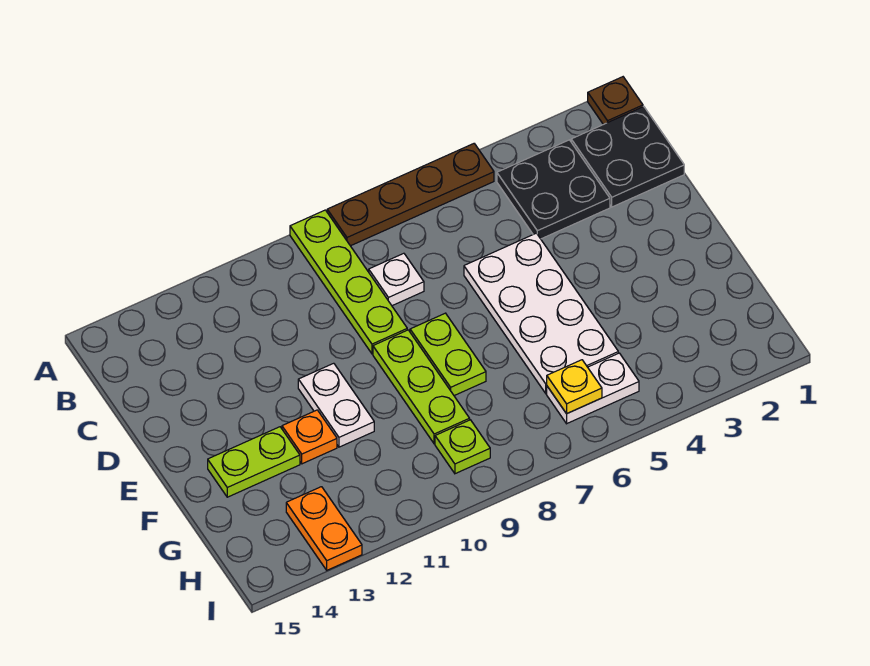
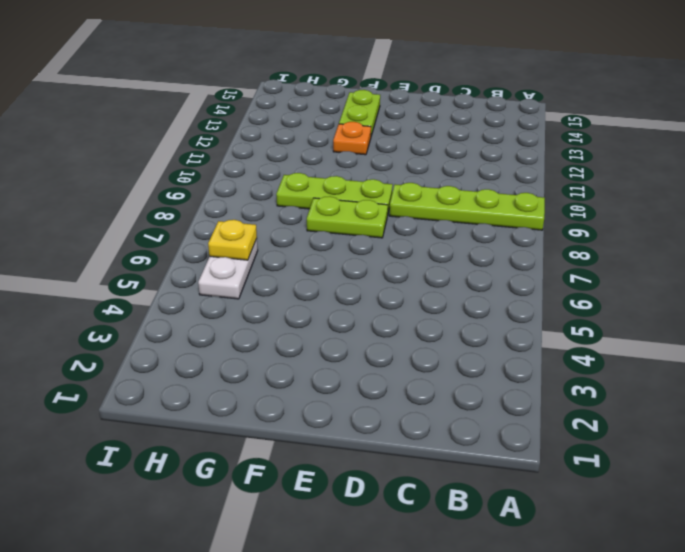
none -> brown 1x1 plate [588,77,643,125]
none -> brown 1x4 plate [327,144,494,246]
none -> black 2x2 plate [571,107,684,207]

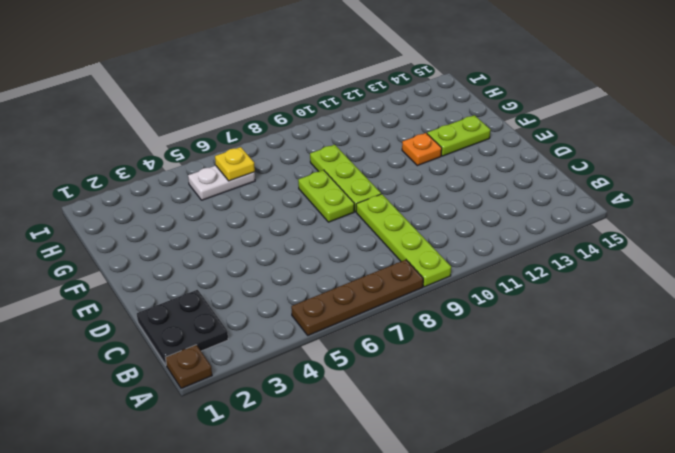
none -> black 2x2 plate [497,140,610,239]
none -> white 1x1 plate [369,253,424,306]
none -> white 2x4 plate [464,233,618,394]

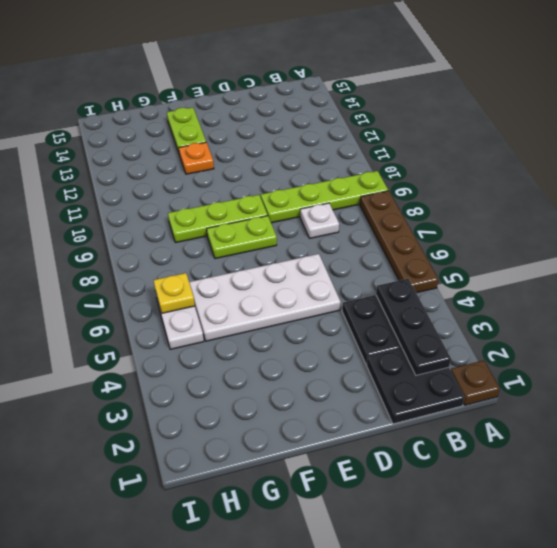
black 1x3 plate [376,279,451,375] -> none
none -> white 1x2 plate [298,363,374,447]
none -> lime 1x1 plate [435,420,490,474]
none -> orange 1x2 plate [286,487,362,570]

